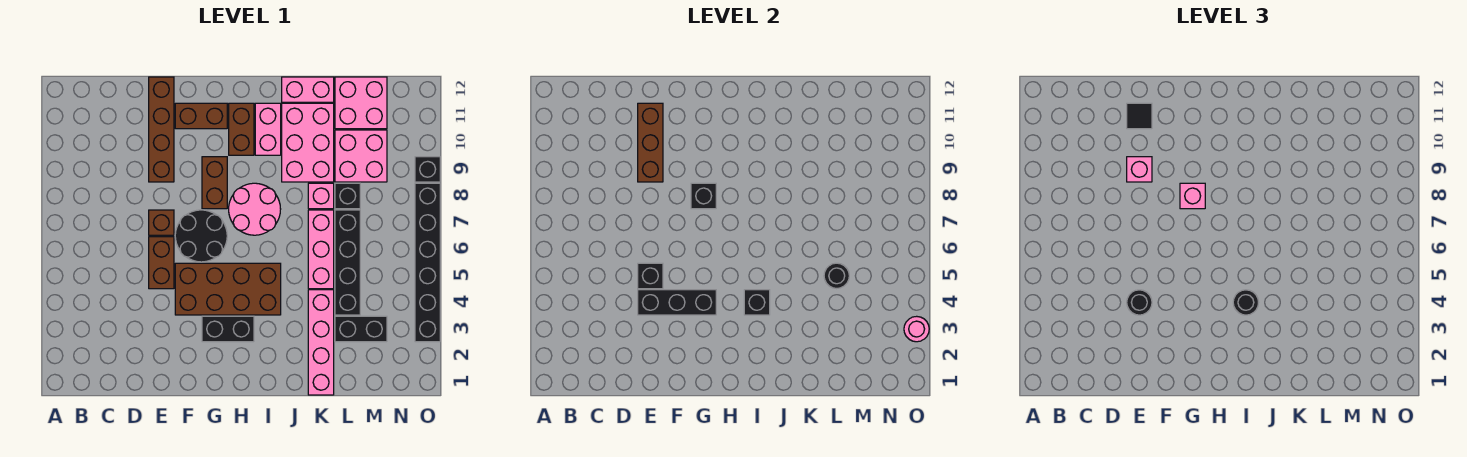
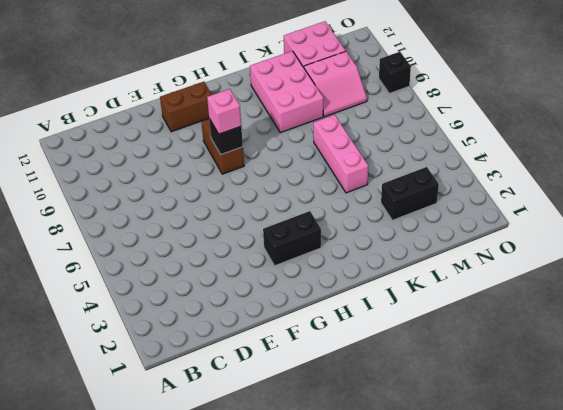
pink 2x2 slope [304,51,367,117] -> pink 2x2 brick [335,130,387,182]
none -> brown 1x2 brick [149,237,174,289]
none -> brown 1x1 brick [149,210,174,235]
none -> brown 1x4 brick [149,77,174,182]
none -> brown 2x4 brick [175,263,281,315]

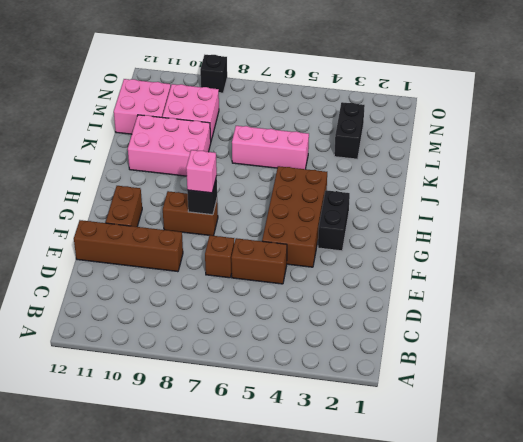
none -> black 2x2 round brick [175,210,227,262]
none -> pink 2x2 round brick [229,183,281,235]
none -> brown 1x2 brick [229,103,254,155]
none -> pink 1x2 brick [255,103,281,155]

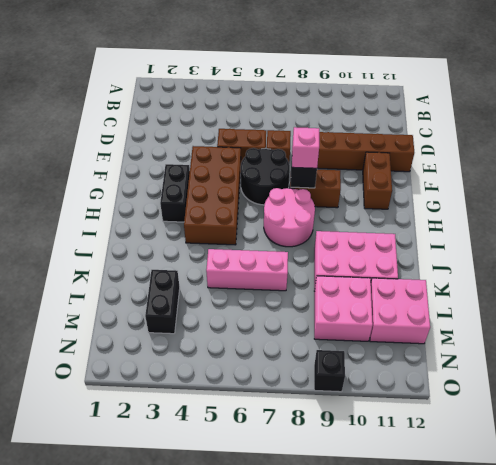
none -> brown 1x2 brick [229,103,254,155]
none -> pink 1x2 brick [255,103,281,155]
none -> pink 1x2 brick [282,77,334,102]
none -> pink 1x4 brick [308,290,334,395]

